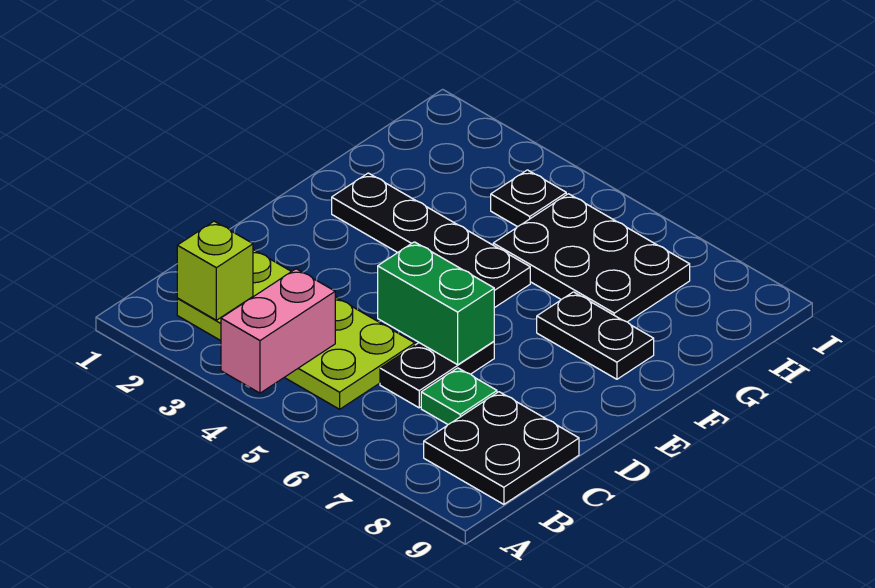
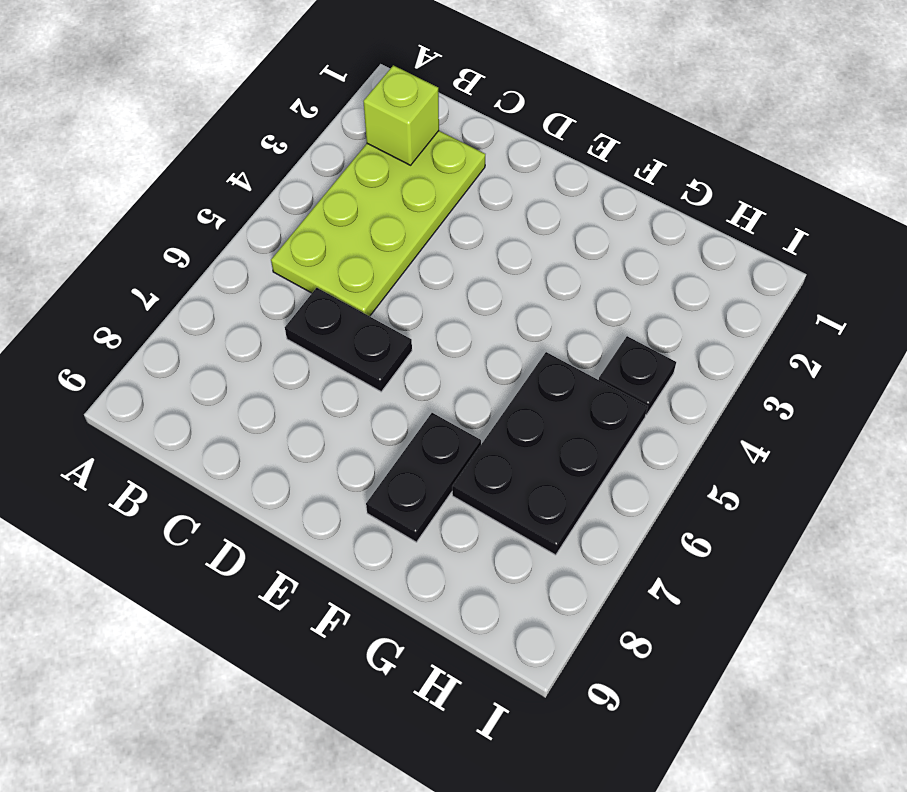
none -> black 2x2 plate [424,392,579,504]
none -> green 1x1 plate [421,368,497,425]

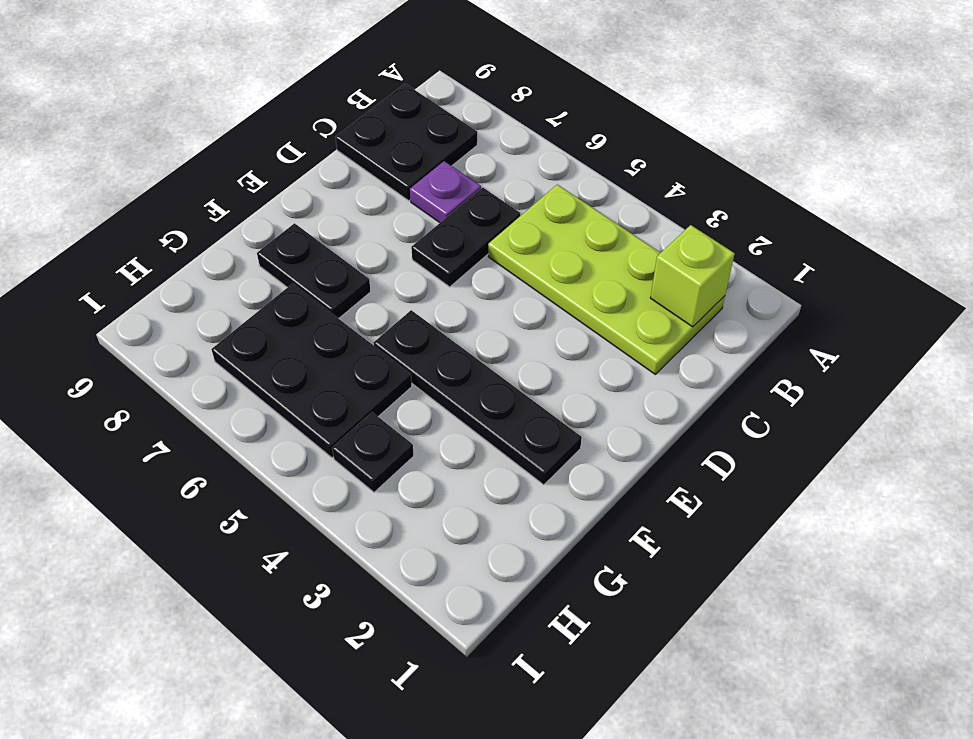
purple 1x1 plate [410,161,481,223] -> green 1x1 plate [421,368,497,425]
none -> pink 1x2 brick [221,269,335,393]
none -> green 1x2 brick [378,242,494,365]

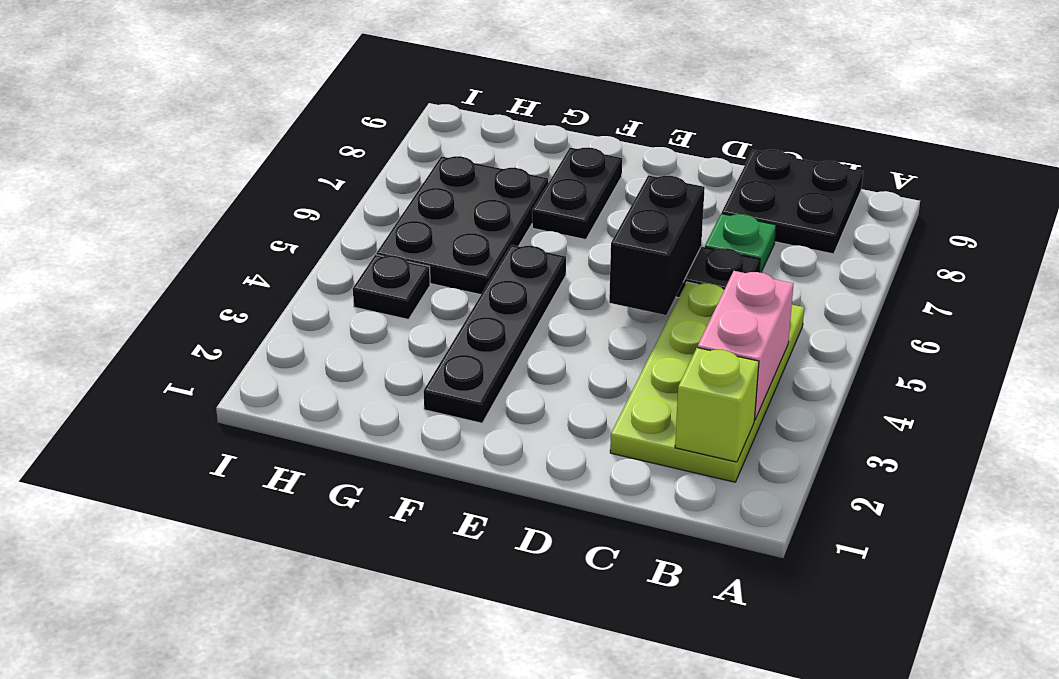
pink 1x2 brick [698,271,793,420] -> pink 1x2 brick turned to [221,269,335,393]
black 1x2 brick [609,175,705,315] -> green 1x2 brick [378,242,494,365]

